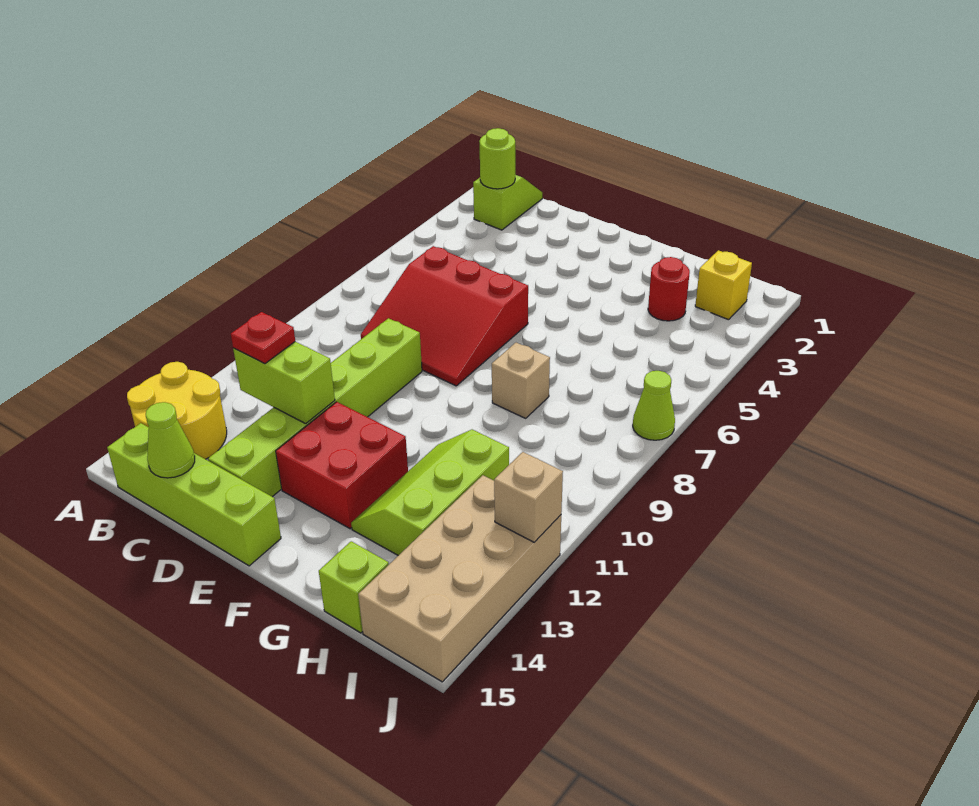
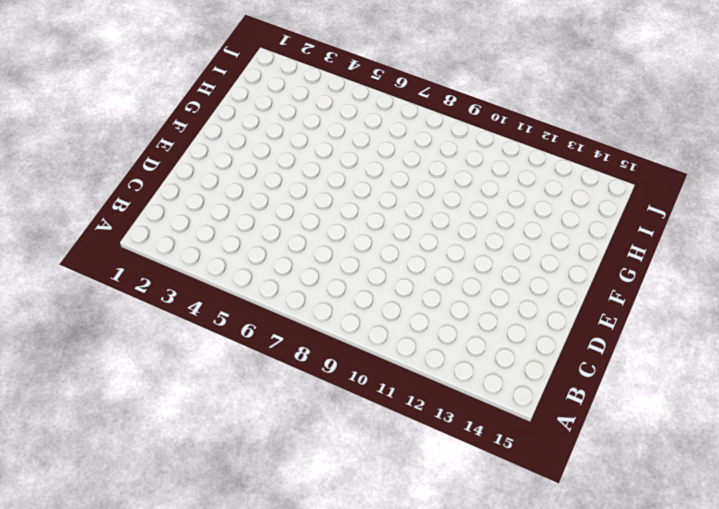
none -> yellow 2x2 round brick [127,362,227,459]
none -> lime 1x2 slope [473,175,542,230]
none -> lime 1x4 brick [107,423,281,566]

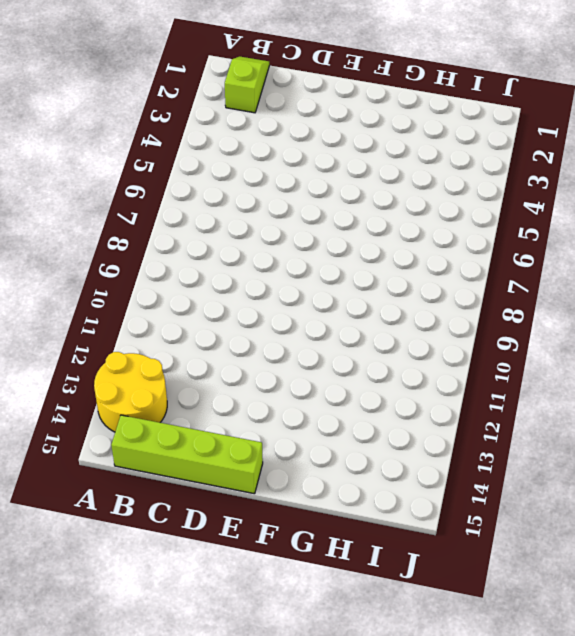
none -> red 3x3 slope [361,246,528,386]
none -> lime 1x6 brick [208,318,422,497]
none -> red 2x2 brick [276,402,408,529]

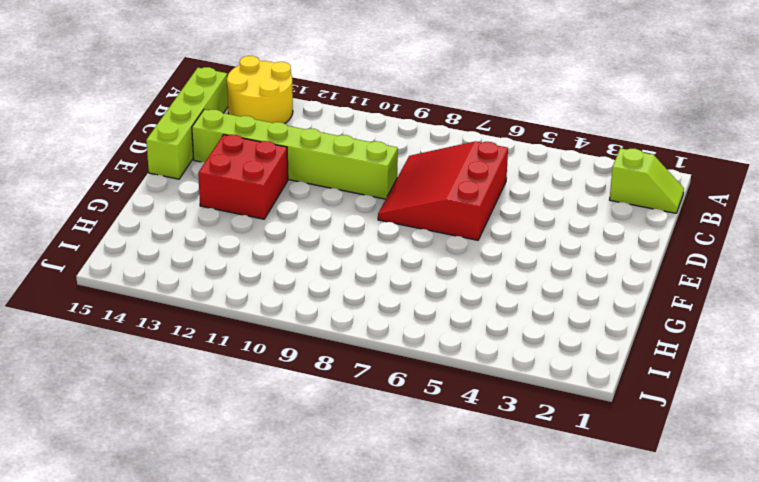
none -> tan 1x1 brick [492,343,550,418]
none -> lime 2x3 slope [351,430,509,556]
none -> red 1x1 round brick [648,257,690,321]

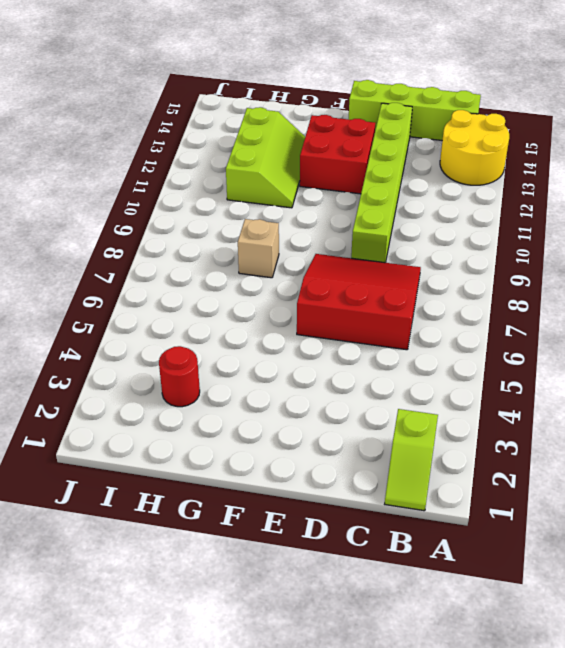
none -> lime 1x1 brick [319,541,389,633]
none -> yellow 1x1 brick [695,250,752,320]
none -> tan 2x4 brick [358,475,561,682]

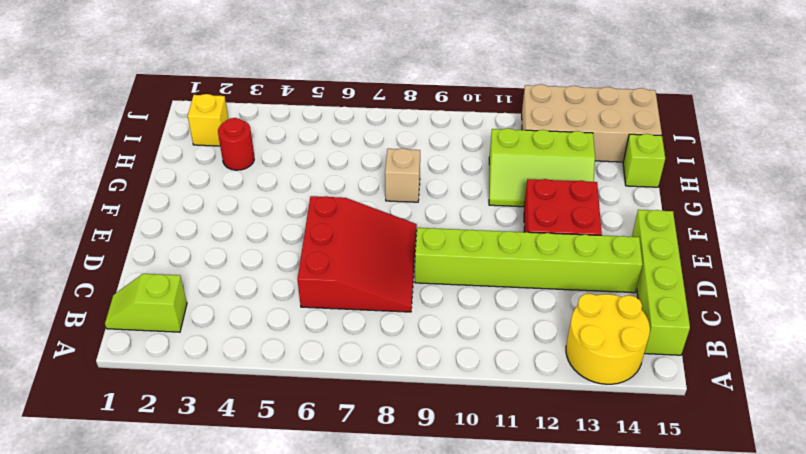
none -> lime 1x1 cone [633,371,675,440]
none -> lime 1x1 round brick [479,128,515,189]
none -> lime 1x2 brick [233,342,335,424]

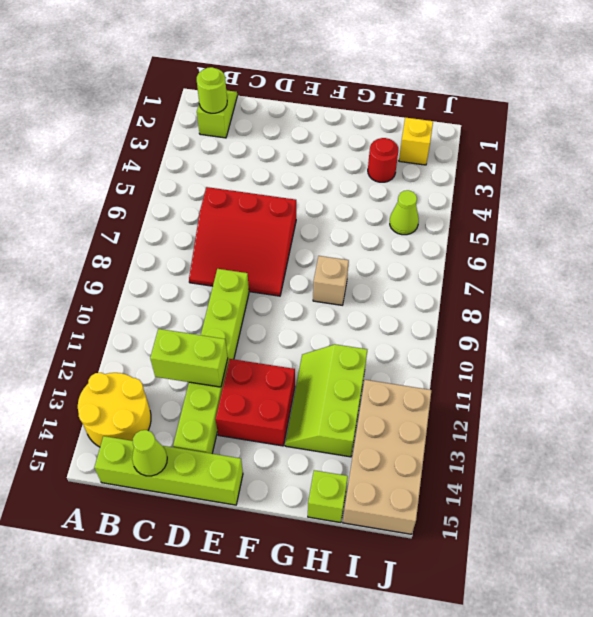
lime 1x1 cone [390,190,419,235] -> lime 1x1 cone moved to [633,371,675,440]
none -> tan 1x1 brick [494,452,563,542]
none -> red 1x1 plate [231,312,295,364]

